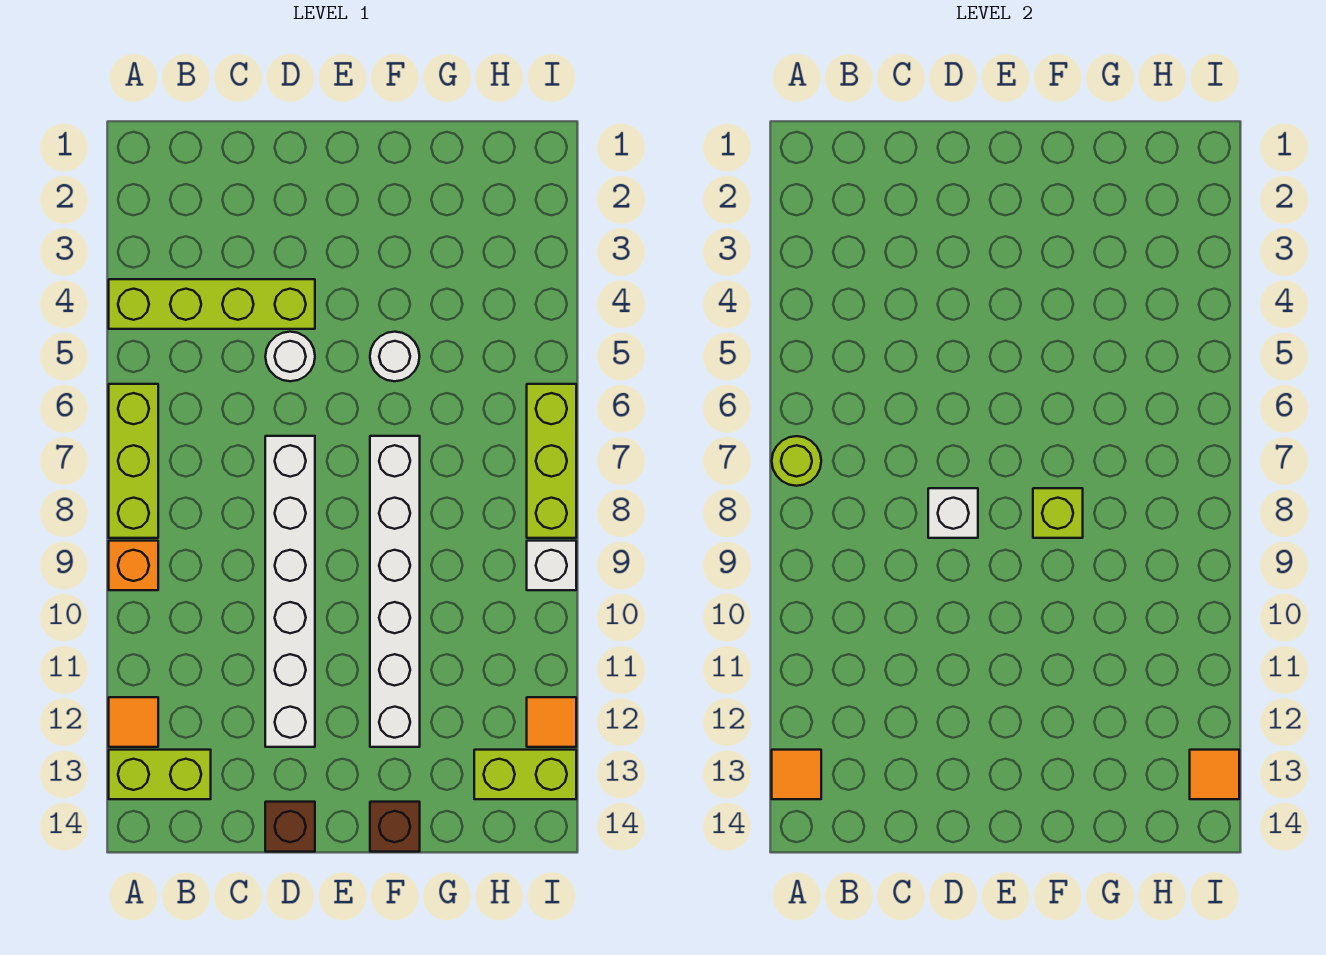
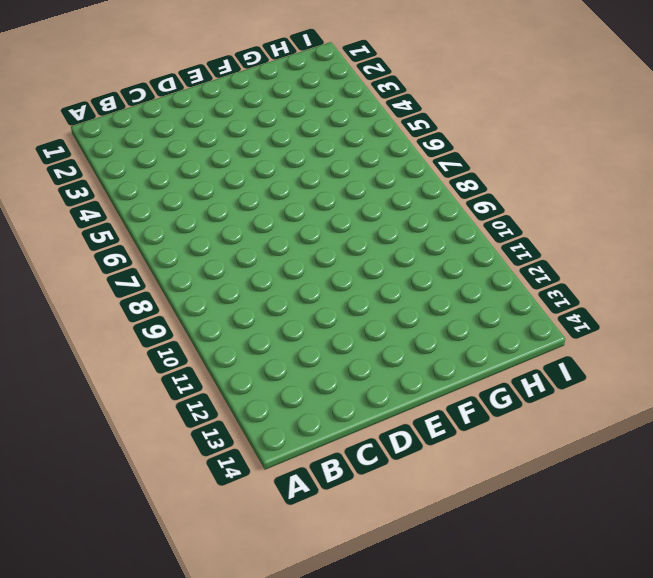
none -> lime 1x4 brick [109,279,315,329]
none -> lime 1x3 brick [109,384,158,538]
none -> orange 1x1 brick [109,541,158,590]

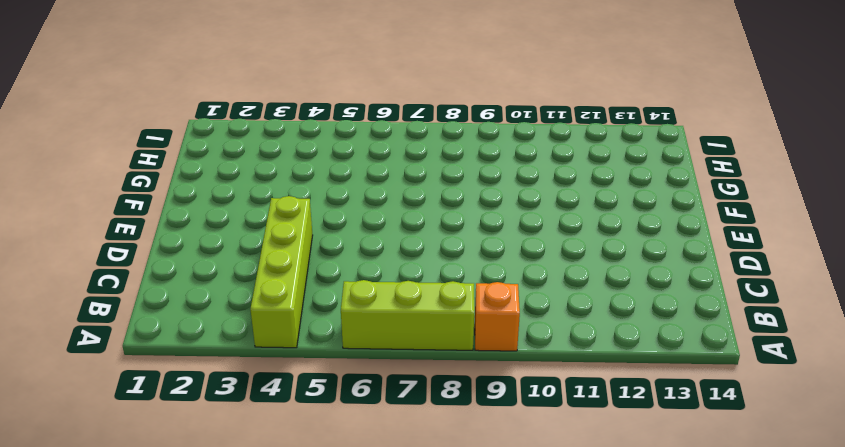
none -> orange 1x1 tile [109,697,158,747]
none -> lime 1x2 brick [109,750,211,799]
none -> white 1x1 round brick [265,332,315,381]

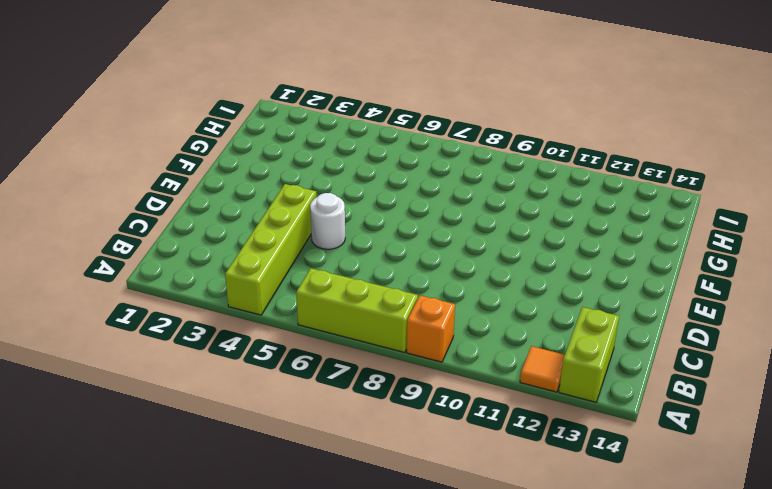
none -> white 1x6 brick [265,436,315,747]
none -> brown 1x1 brick [265,802,315,852]
none -> white 1x1 round brick [370,332,420,381]

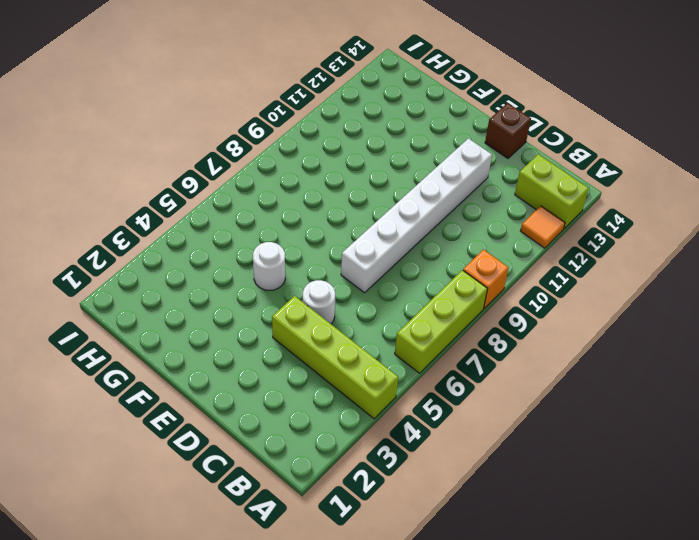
none -> white 1x6 brick [370,436,420,747]
none -> brown 1x1 brick [370,802,420,852]
none -> lime 1x2 brick [474,750,576,799]

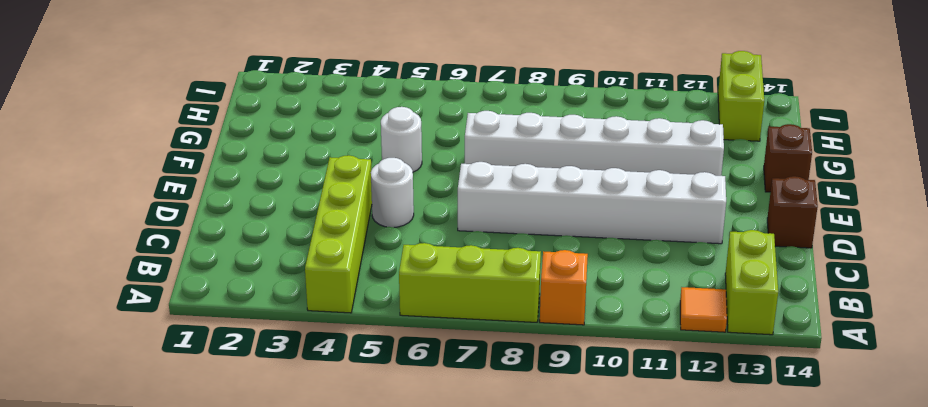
none -> lime 1x3 brick [527,384,576,538]
none -> white 1x1 brick [527,541,576,590]
none -> orange 1x1 tile [527,697,576,747]

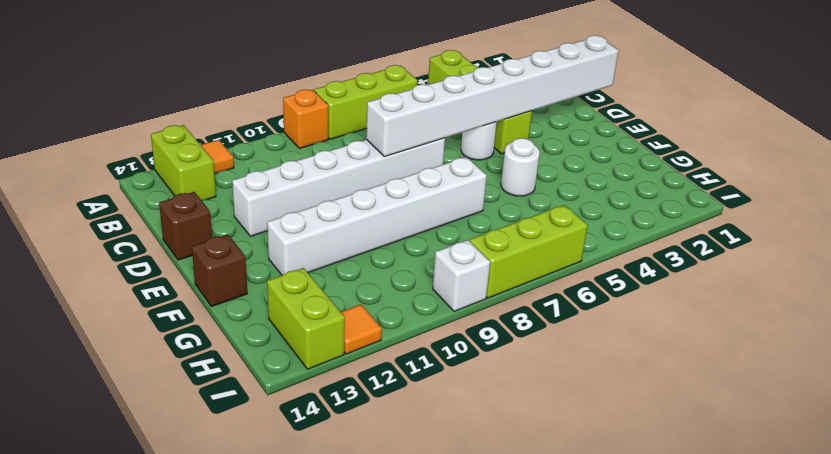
white 1x8 brick [366,35,619,157] -> white 1x1 brick [928,488,978,538]
none -> lime 1x1 round brick [772,436,821,486]
none -> orange 1x1 tile [772,750,821,799]
none -> lime 1x1 brick [1033,488,1083,538]

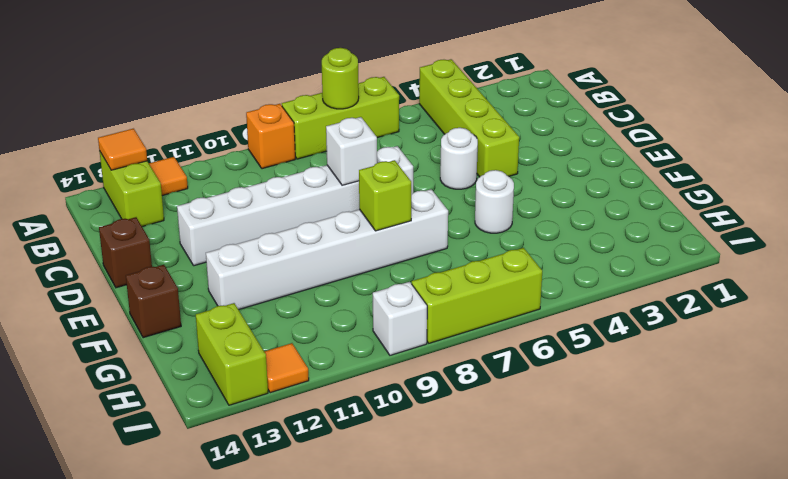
none -> orange 1x1 tile [1190,750,1239,799]

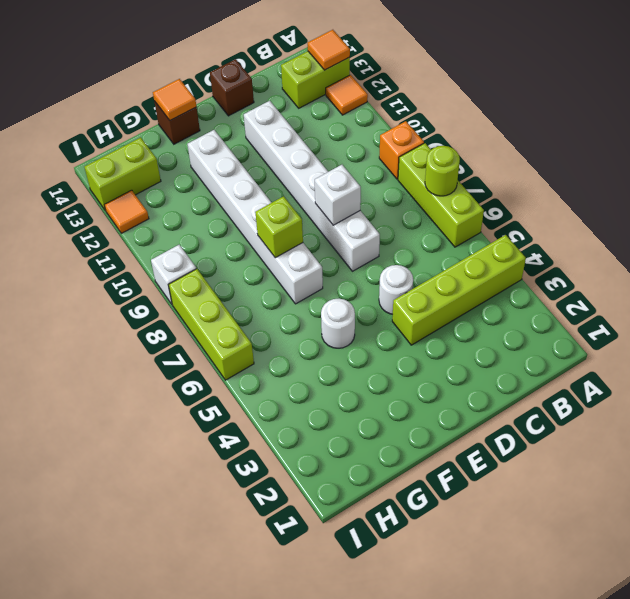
orange 1x1 tile [153,79,196,120] -> orange 1x1 tile moved to [1190,750,1239,799]

